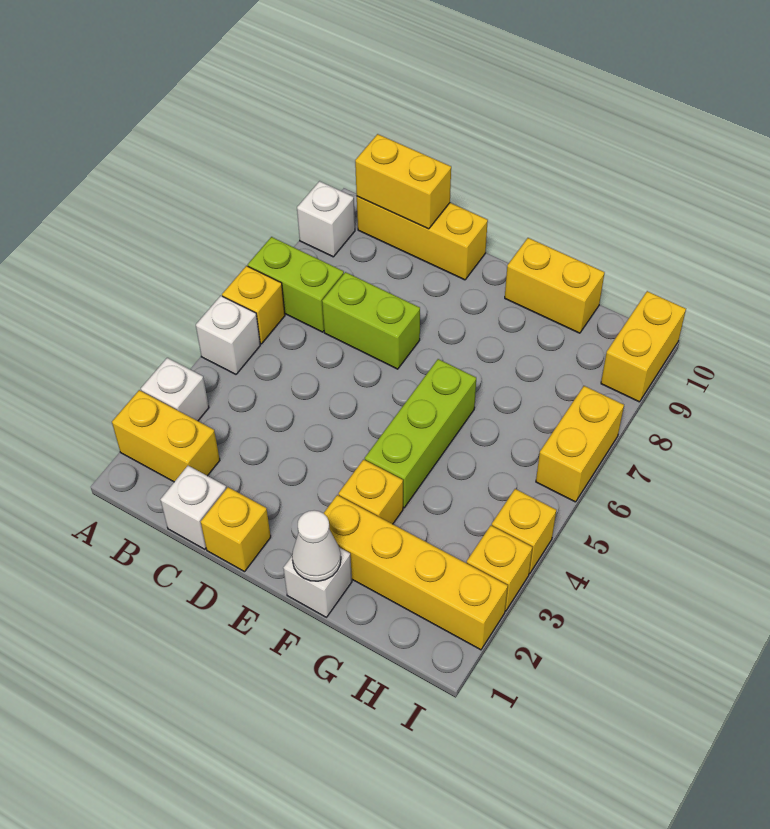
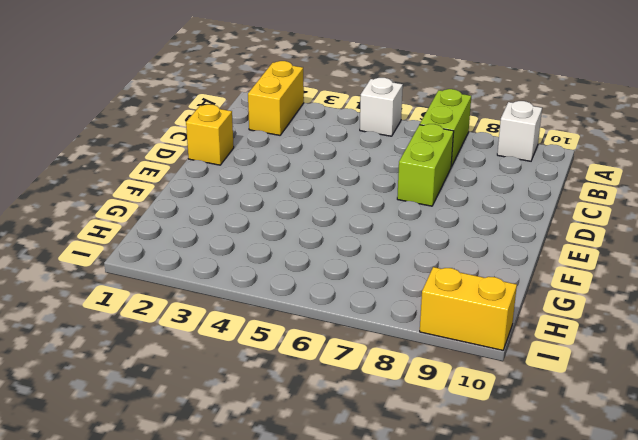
none -> white 1x1 brick [141,358,209,421]
none -> yellow 1x1 brick [222,266,285,344]
none -> yellow 1x3 brick [357,197,488,280]

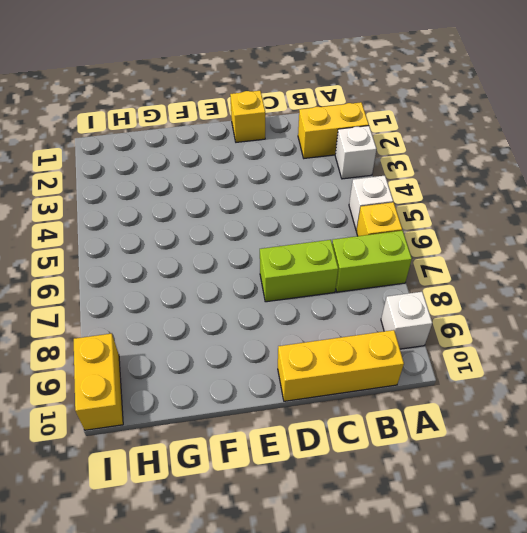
none -> white 1x1 brick [160,466,226,549]
none -> white 1x1 brick [283,547,352,617]
none -> yellow 1x4 brick [324,495,508,650]

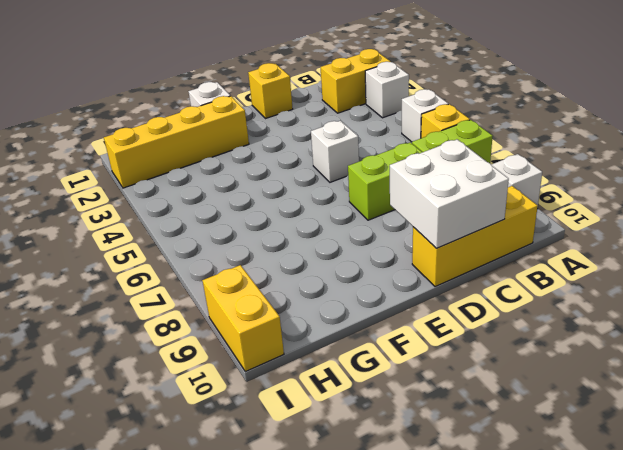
white 2x2 brick [390,139,509,248] -> yellow 1x2 brick [355,134,451,229]
white 1x1 brick [311,121,359,182] -> white 1x1 brick moved to [160,466,226,549]
none -> yellow 1x1 brick [338,460,403,524]
none -> lime 1x3 brick [365,359,476,508]
none -> yellow 1x2 brick [505,238,605,333]

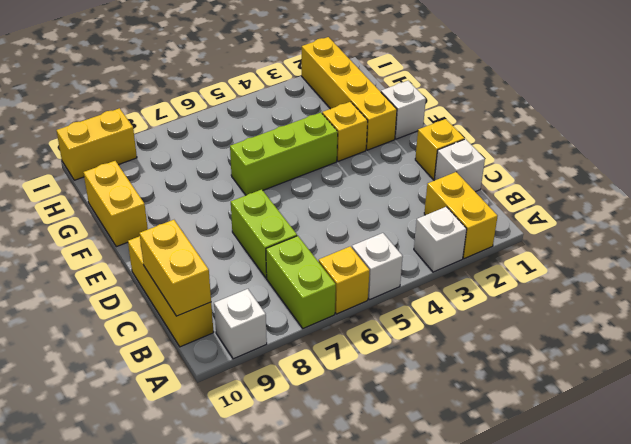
none -> yellow 1x1 brick [467,525,532,611]
none -> yellow 1x1 brick [492,489,556,574]
none -> yellow 1x2 brick [536,386,624,502]

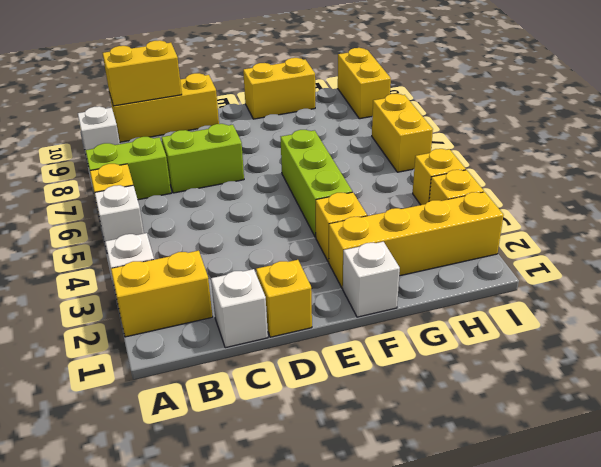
none -> white 1x1 cone [292,510,341,581]

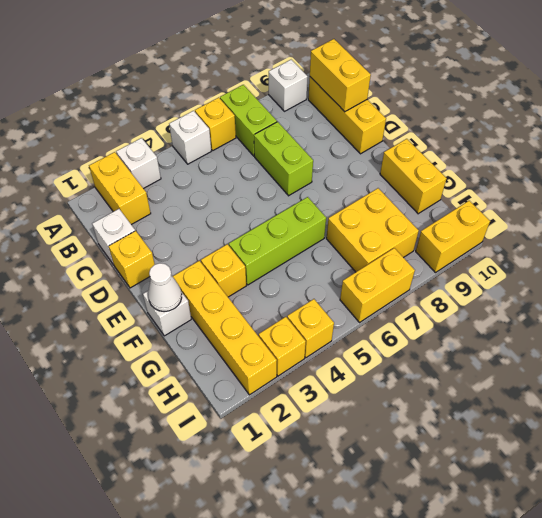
yellow 2x2 brick [326,188,419,272] -> none

